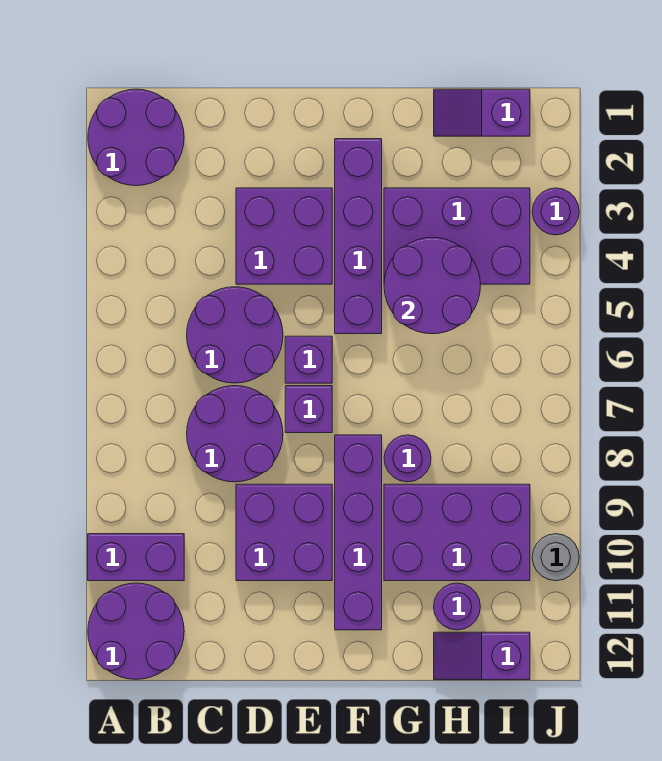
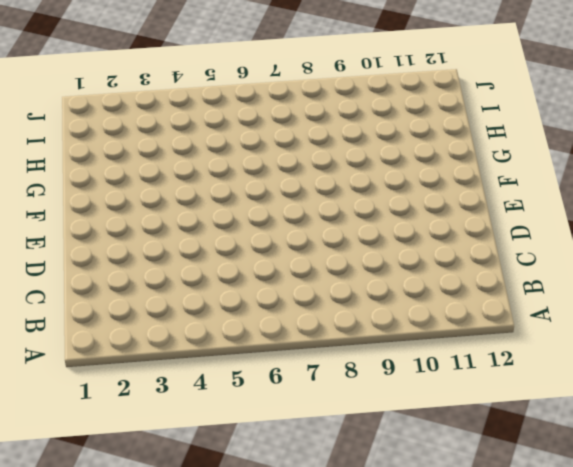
none -> purple 2x2 round brick [88,89,184,186]
none -> purple 1x2 brick [88,534,184,581]
none -> purple 2x2 round brick [88,583,184,679]

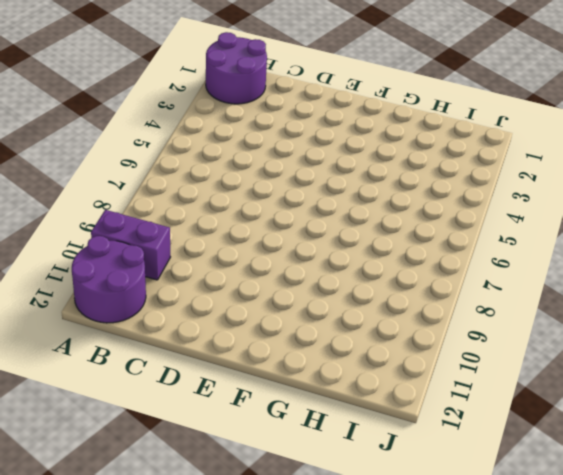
none -> purple 2x2 round brick [187,287,283,383]
none -> purple 2x2 round brick [187,386,283,482]
none -> purple 2x2 brick [236,188,332,284]

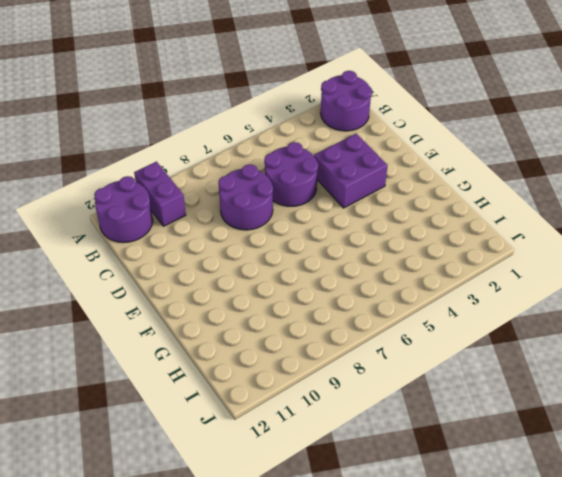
none -> purple 2x2 brick [236,484,332,581]
none -> purple 1x1 brick [285,336,332,383]
none -> purple 1x1 brick [285,386,332,433]

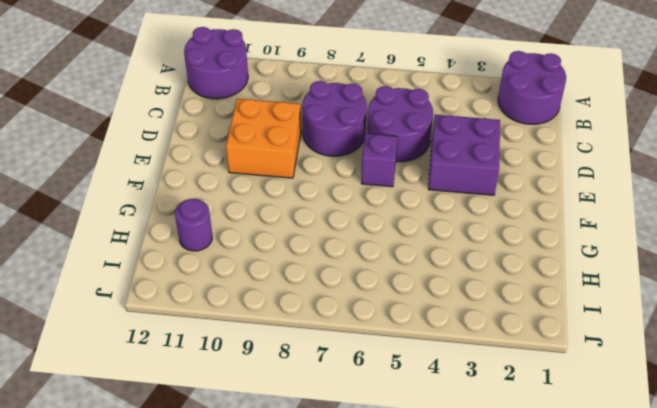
orange 2x2 brick [226,99,301,178] -> purple 2x2 brick [236,484,332,581]
none -> purple 1x2 brick [88,534,184,581]
none -> purple 1x1 brick [285,386,332,433]
none -> purple 1x4 brick [335,139,382,334]

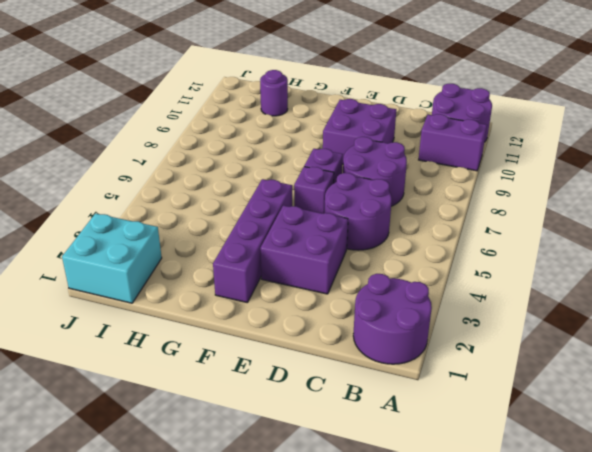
cyan 2x2 brick [62,213,162,303] -> purple 1x2 slope [434,89,530,136]
none -> purple 1x4 brick [335,435,382,630]
none -> purple 2x3 brick [384,188,530,284]
none -> purple 1x1 round brick [384,435,431,482]

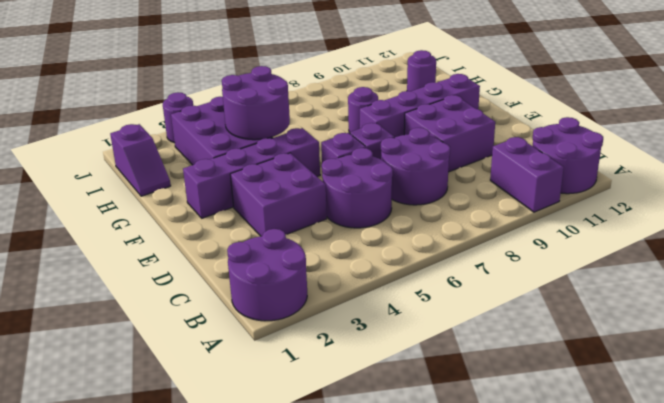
none -> purple 2x3 brick [384,484,530,581]
none -> purple 1x2 slope [434,632,530,680]
none -> grey 1x1 round brick [532,534,579,581]

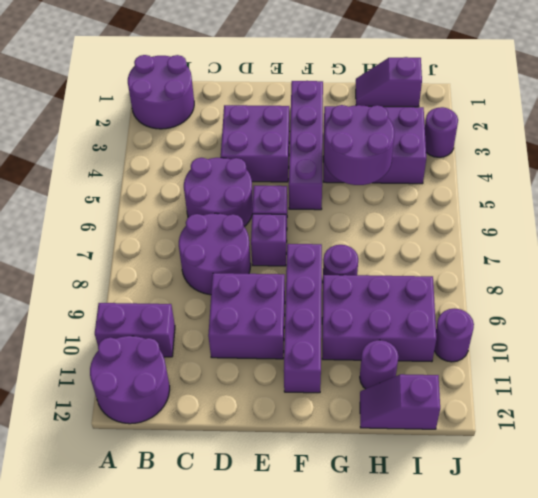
purple 1x1 round brick [434,308,474,362] -> grey 1x1 round brick [532,534,579,581]

